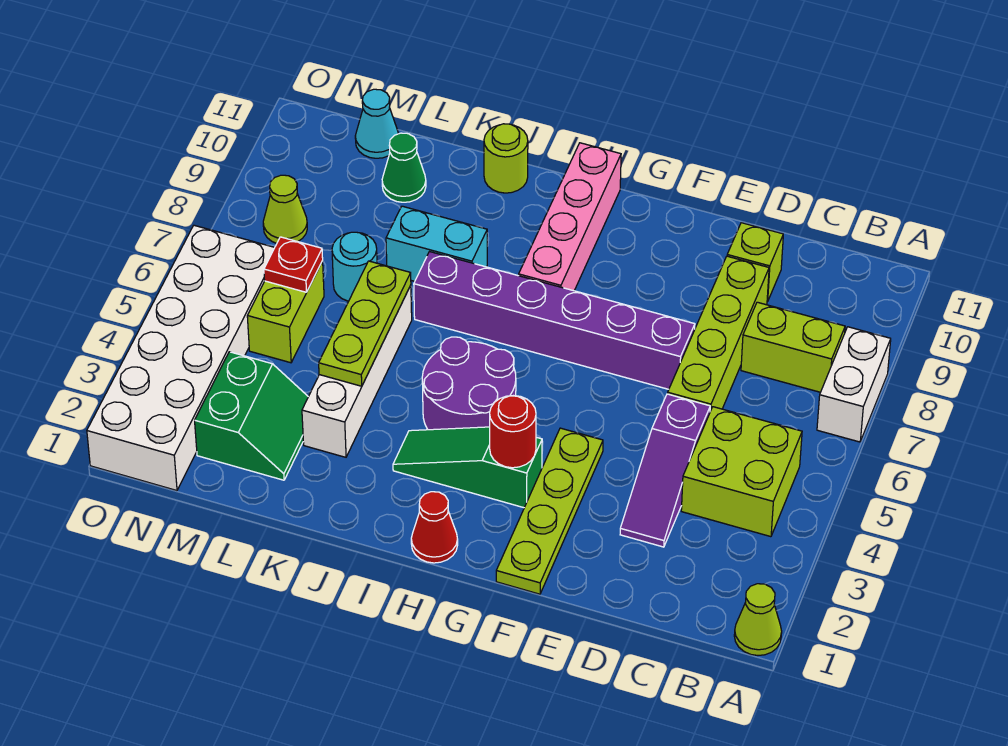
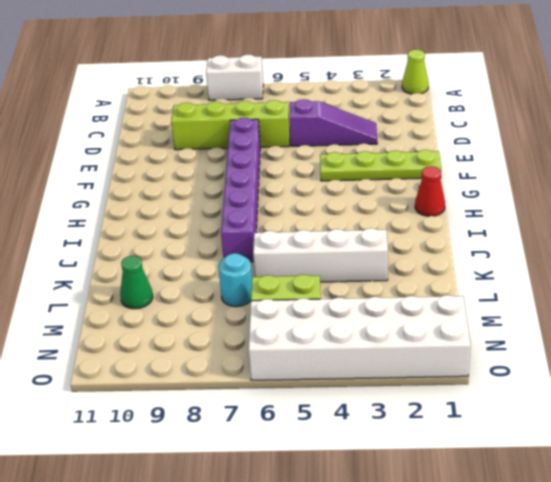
none -> lime 2x2 brick [681,407,802,537]
none -> lime 1x2 brick [741,302,845,392]
none -> lime 1x1 brick [727,223,783,302]

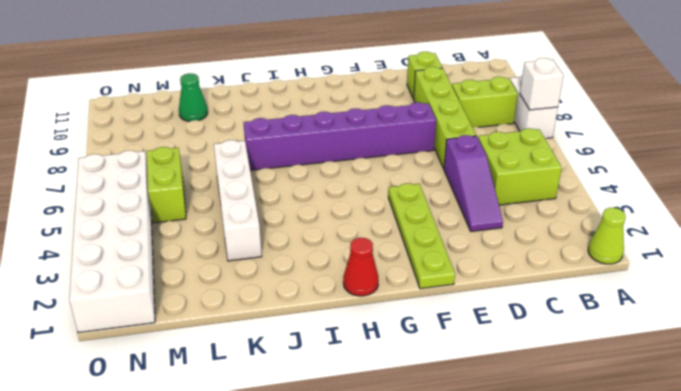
white 1x1 brick [520,58,564,110] -> none
none -> green 1x3 slope [393,427,542,508]
none -> purple 2x2 round brick [422,337,516,430]
none -> pink 1x4 brick [519,143,621,291]

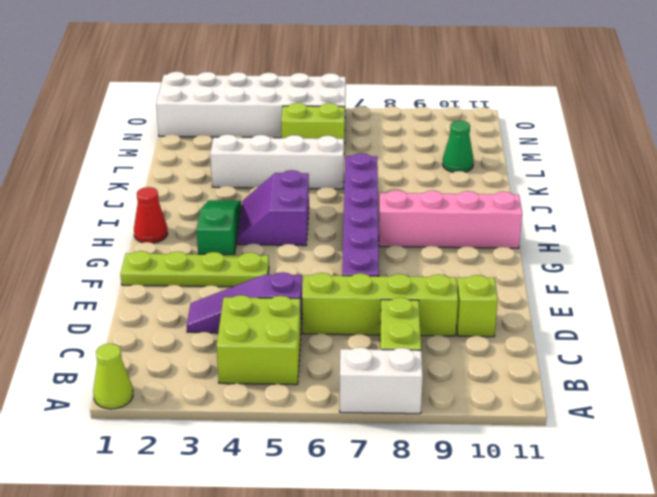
purple 2x2 slope [237,170,309,246] -> purple 2x2 round brick [422,337,516,430]
none -> cyan 1x2 brick [386,206,487,281]
none -> lime 1x1 round brick [484,124,528,193]
none -> green 2x2 slope [195,352,308,480]

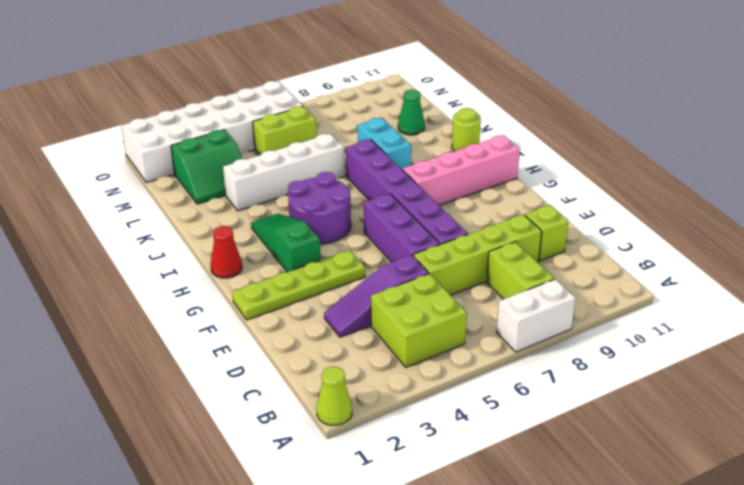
purple 1x3 brick [364,194,440,262] -> none
none -> cyan 1x1 round brick [332,232,377,301]
none -> cyan 1x1 cone [355,89,398,158]
none -> lime 1x1 cone [263,175,307,243]

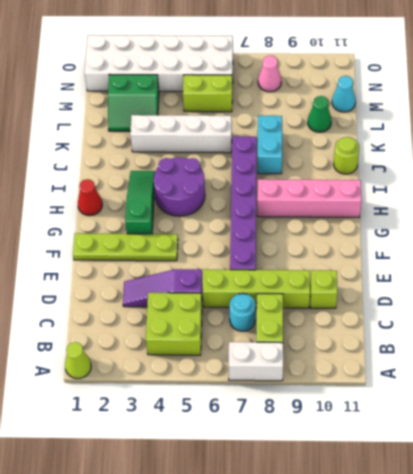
cyan 1x1 round brick [230,293,256,331] -> cyan 1x1 round brick moved to [332,232,377,301]
pink 1x1 cone [258,56,281,92] -> lime 1x1 cone [263,175,307,243]
none -> red 1x1 round brick [490,396,536,468]
none -> lime 1x3 plate [319,261,411,386]
none -> red 1x1 plate [264,237,323,292]

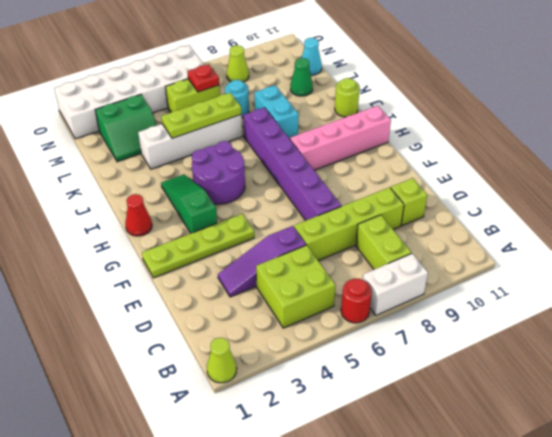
red 1x1 round brick [341,279,372,323] -> red 1x1 round brick moved to [490,396,536,468]

